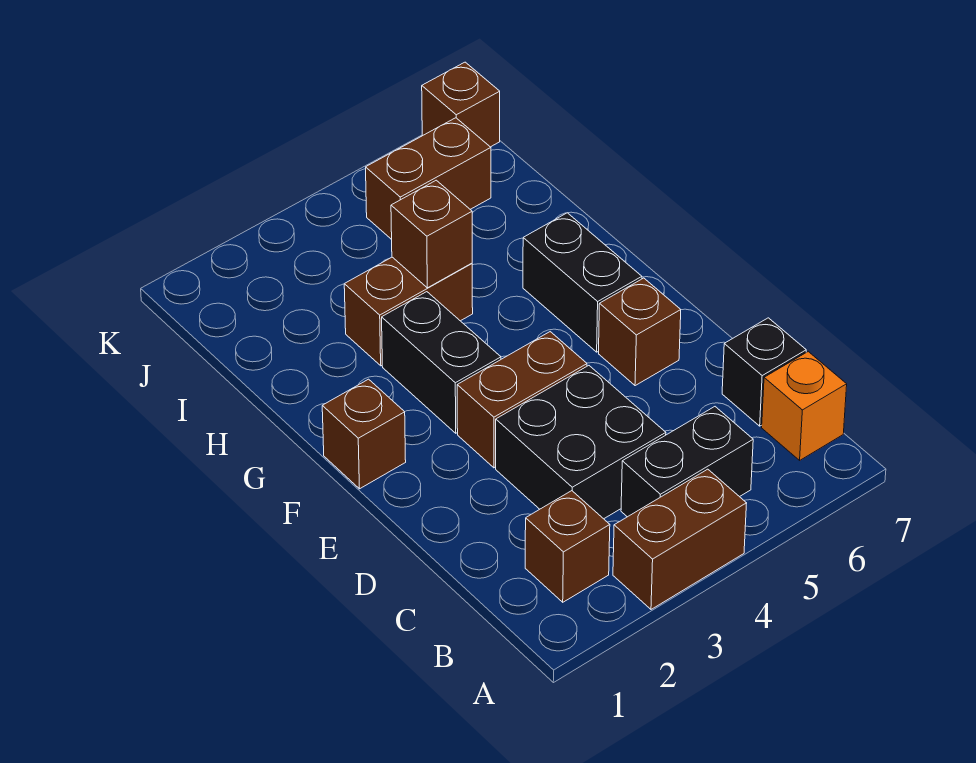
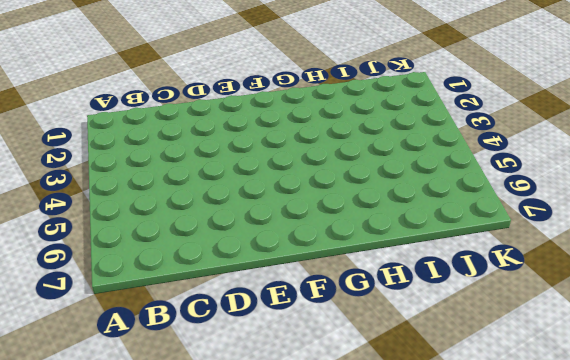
none -> brown 1x2 brick [613,469,747,609]
none -> brown 1x1 brick [525,491,610,602]
none -> black 1x2 brick [621,407,753,517]

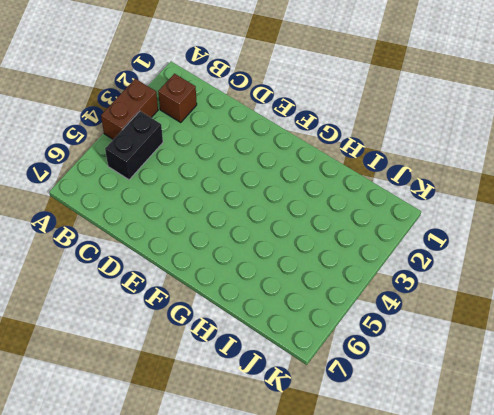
none -> orange 1x1 brick [762,352,847,460]
none -> black 2x2 brick [496,366,666,519]
none -> black 1x1 brick [722,318,806,426]

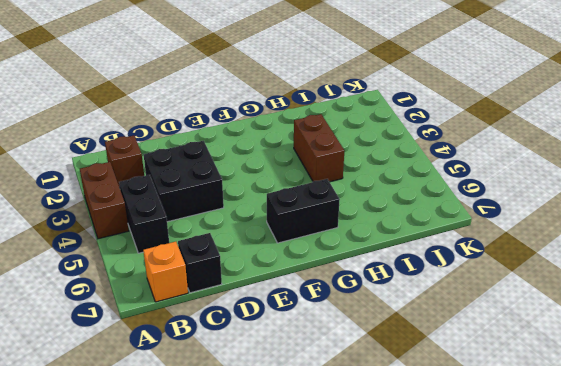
none -> brown 1x2 brick [457,332,587,468]
none -> brown 1x1 brick [599,278,681,386]
none -> brown 1x1 brick [322,379,406,489]

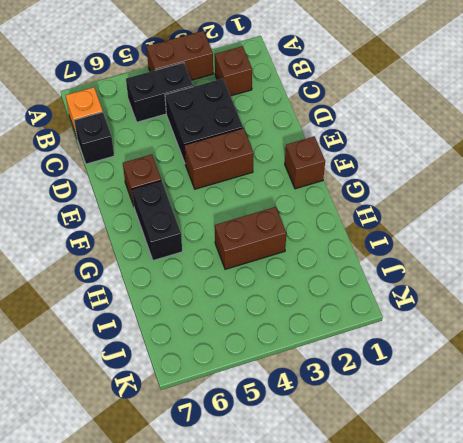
none -> black 1x2 brick [382,292,501,433]
none -> brown 1x2 brick [366,118,491,239]
none -> brown 1x1 brick [422,62,500,147]

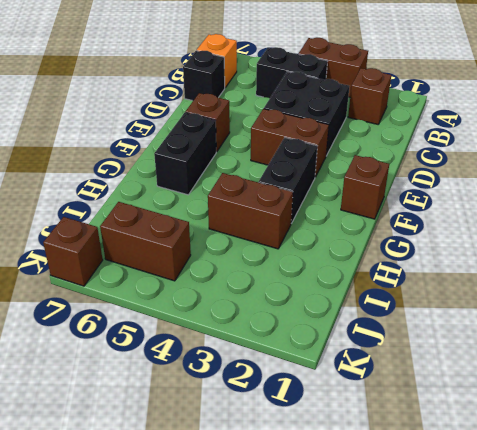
none -> brown 1x1 brick [391,180,472,288]

